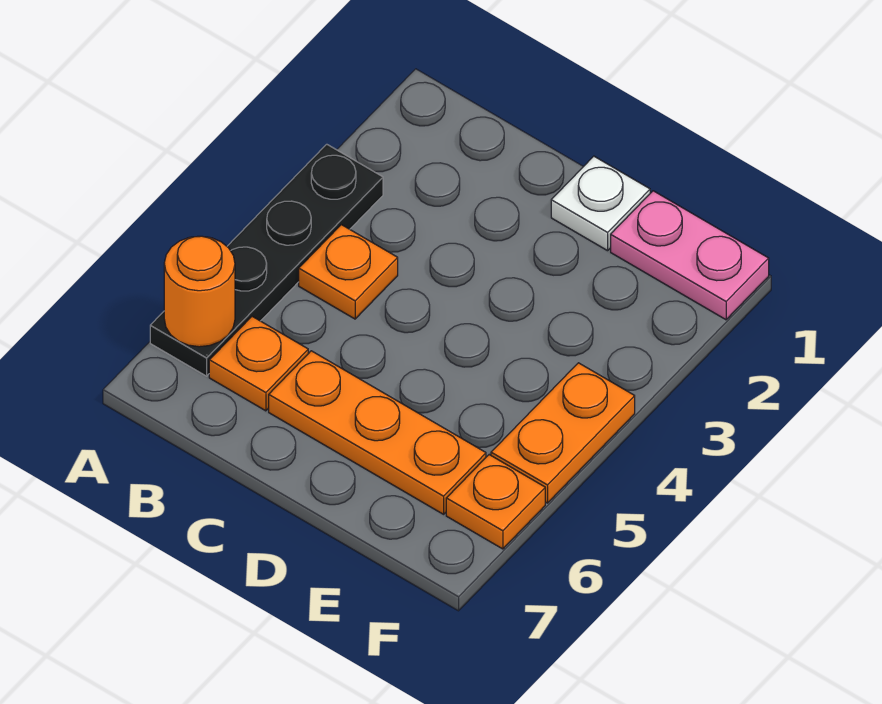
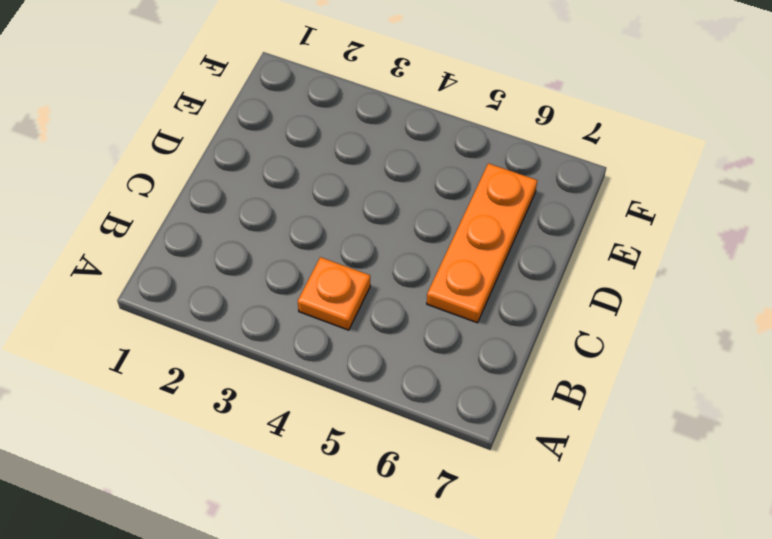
none -> black 1x4 plate [150,144,383,376]
none -> orange 1x1 plate [209,316,308,411]

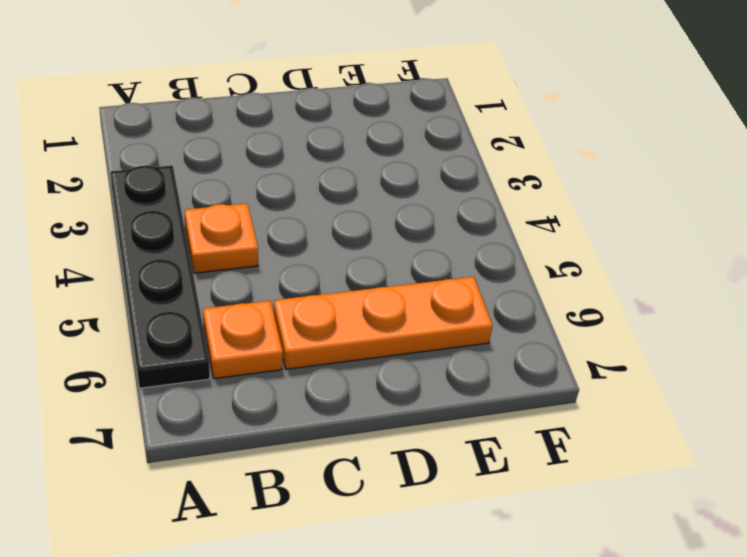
none -> white 1x1 plate [551,156,650,251]
none -> pink 1x2 plate [611,191,769,320]

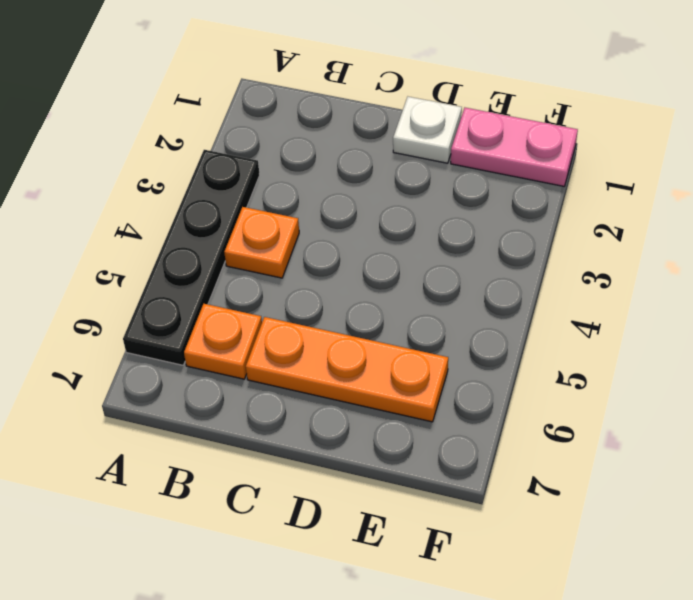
none -> orange 1x2 plate [491,363,635,503]
none -> orange 1x1 plate [446,455,545,549]

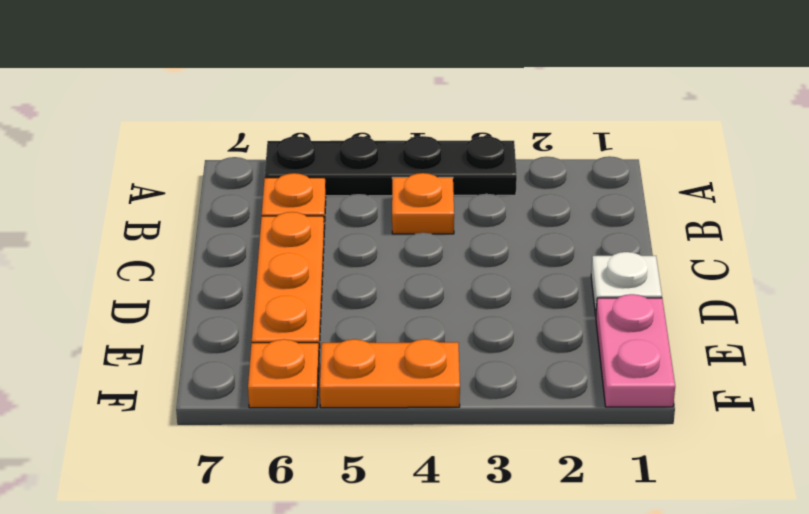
none -> orange 1x1 round brick [164,236,235,347]

